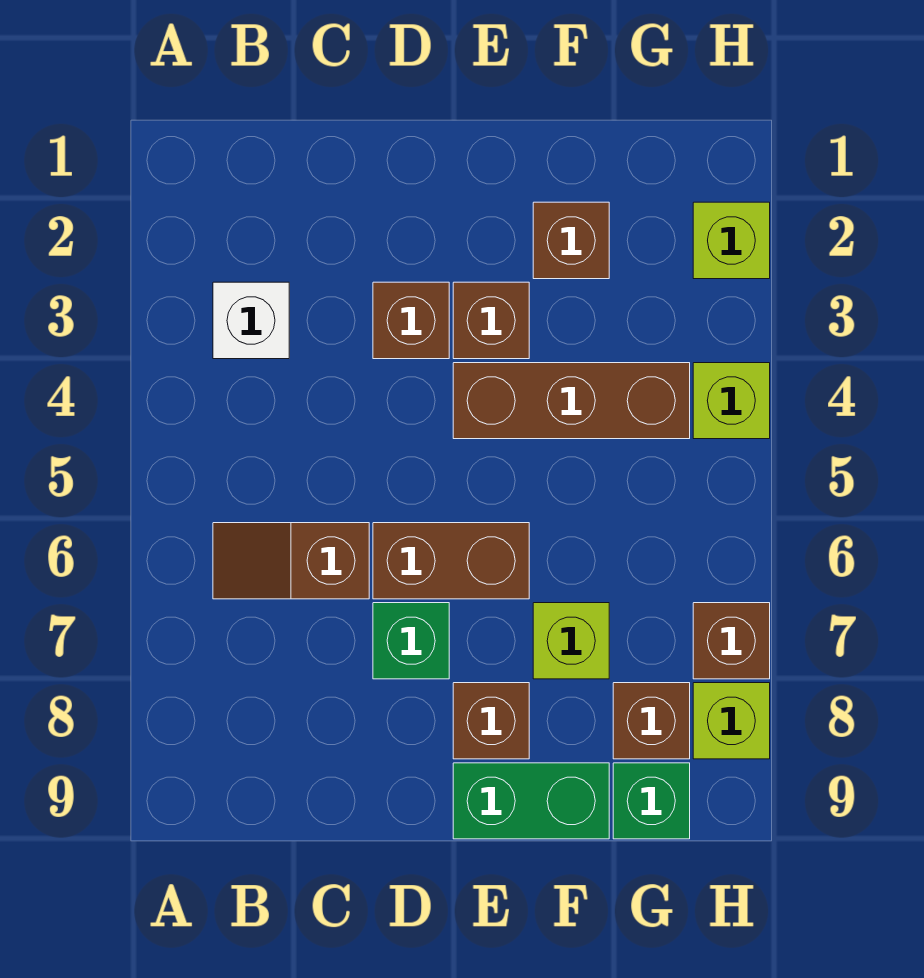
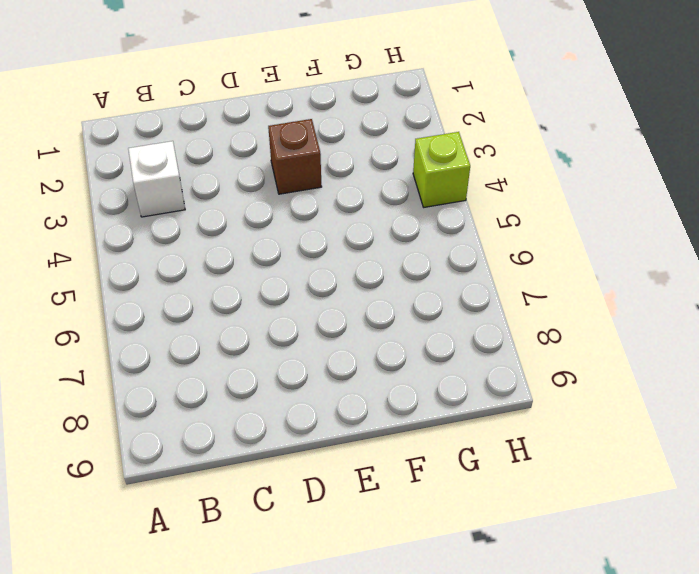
none -> brown 1x2 slope [213,523,369,599]
none -> brown 1x1 brick [373,282,449,359]
none -> brown 1x2 brick [373,523,529,599]

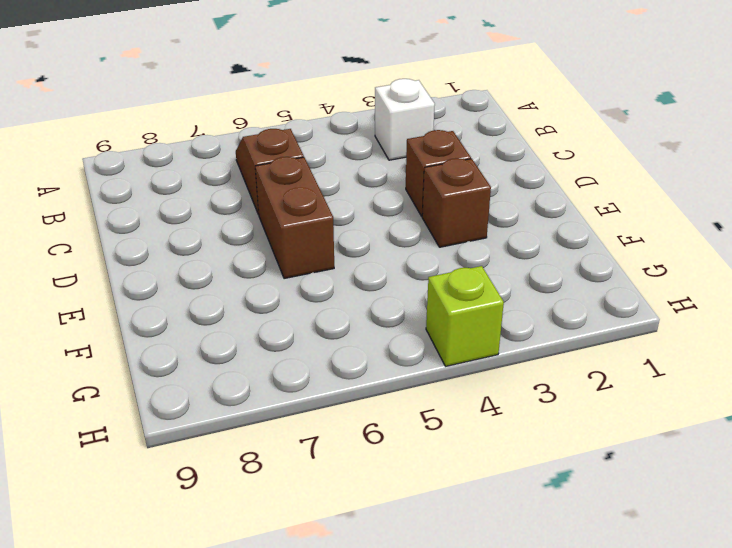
none -> green 1x1 brick [373,603,449,679]
none -> brown 1x3 brick [453,363,690,439]
none -> brown 1x1 brick [453,683,529,759]

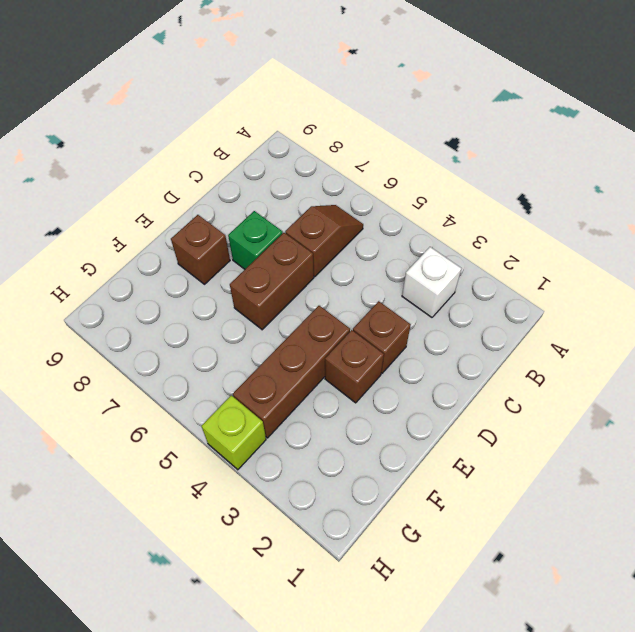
none -> green 1x2 brick [453,763,609,839]
none -> brown 1x1 brick [533,202,609,279]
none -> lime 1x1 brick [533,603,609,679]

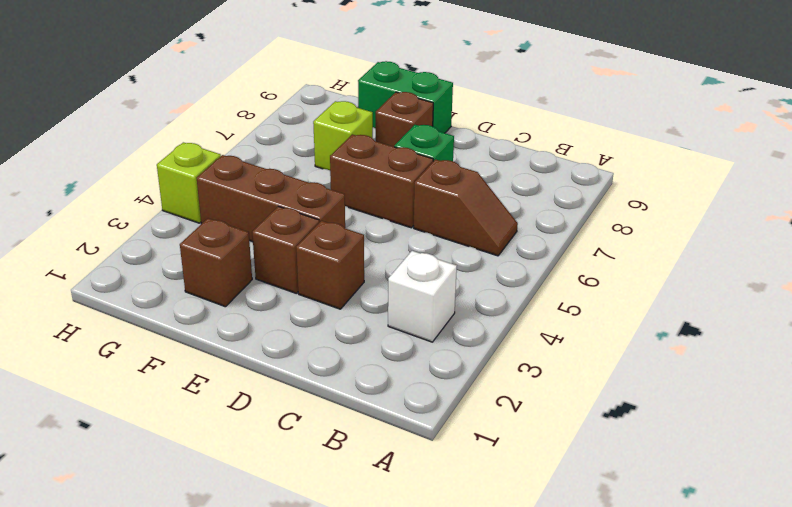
none -> brown 1x1 brick [613,683,690,759]
none -> green 1x1 brick [613,763,690,839]
none -> lime 1x1 brick [693,202,770,279]

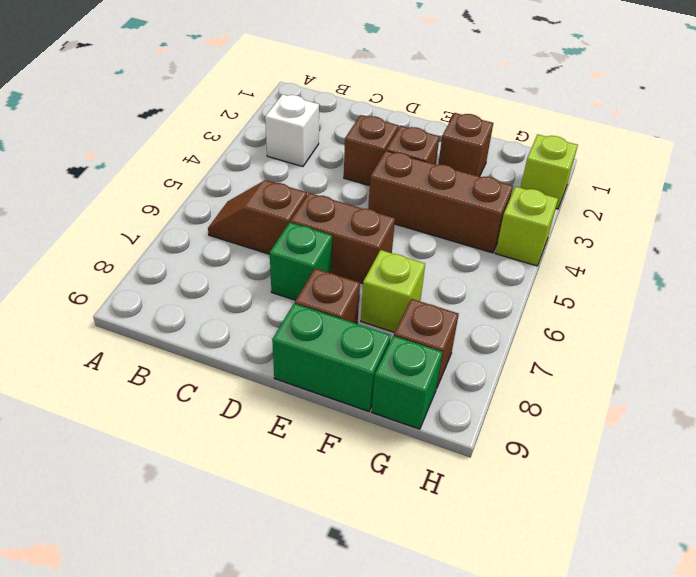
none -> brown 1x1 brick [693,603,770,679]
none -> lime 1x1 brick [693,683,770,759]

